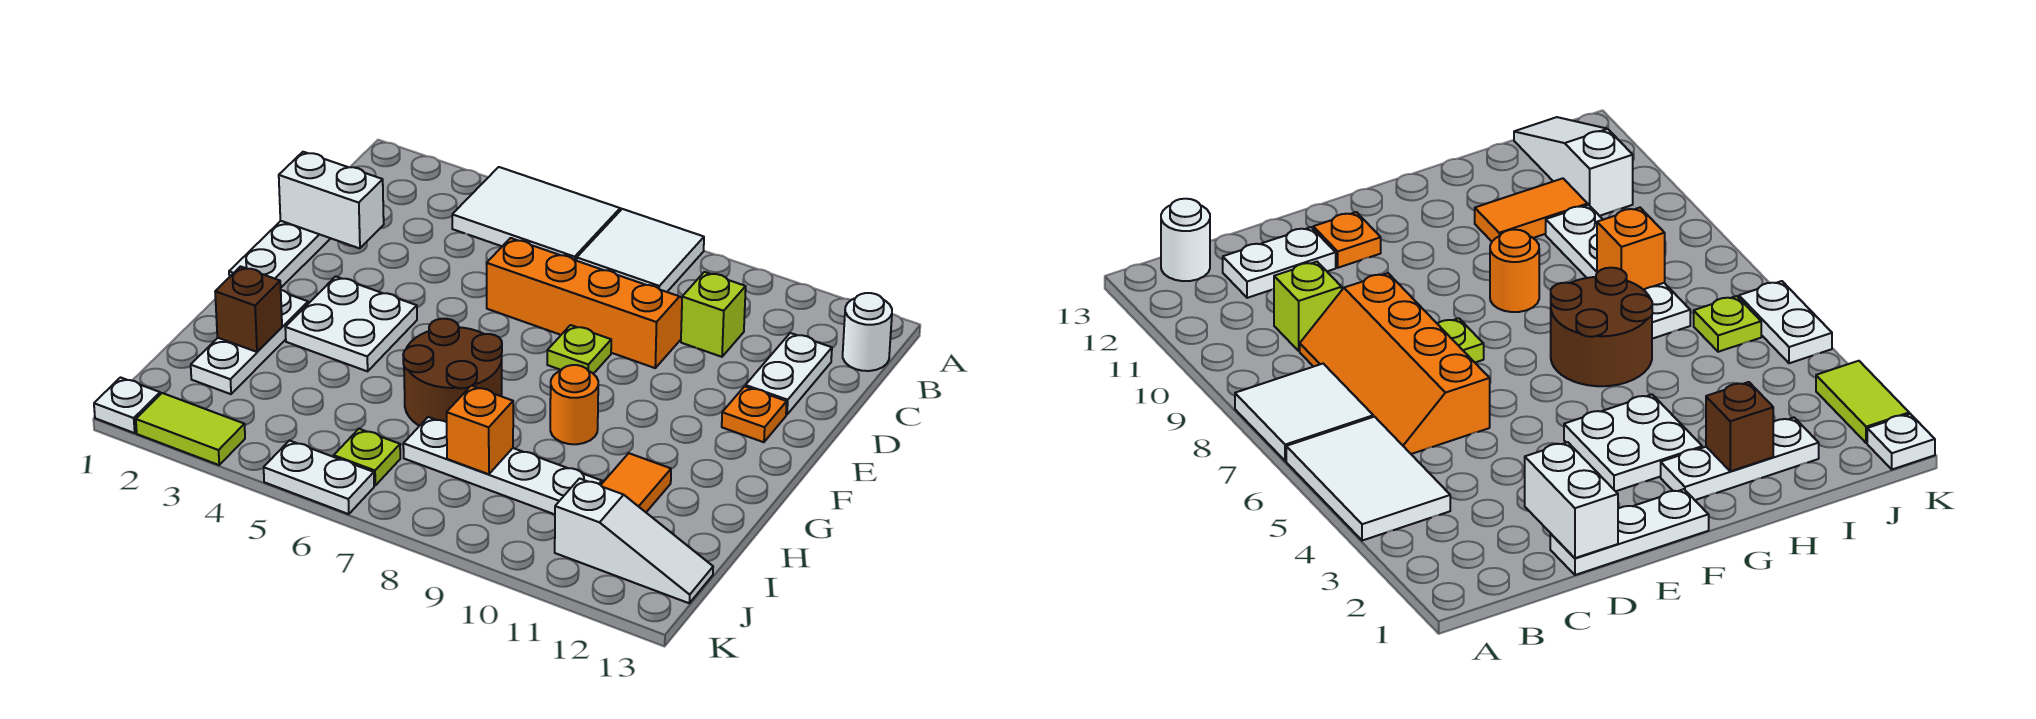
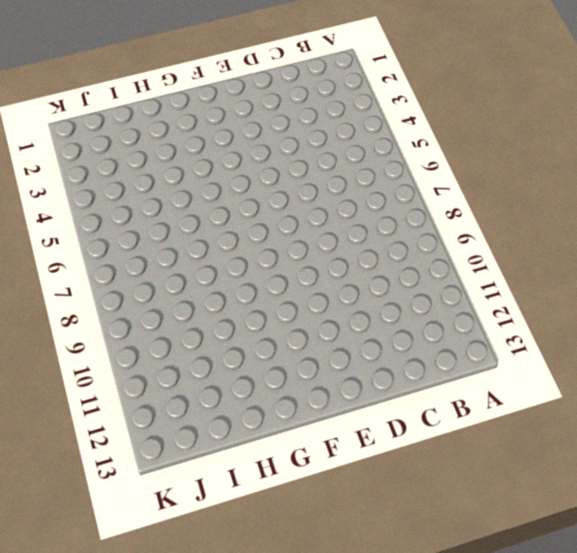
none -> white 2x3 tile [452,167,620,261]
none -> white 2x2 tile [577,209,704,292]
none -> white 1x1 round brick [843,293,892,371]

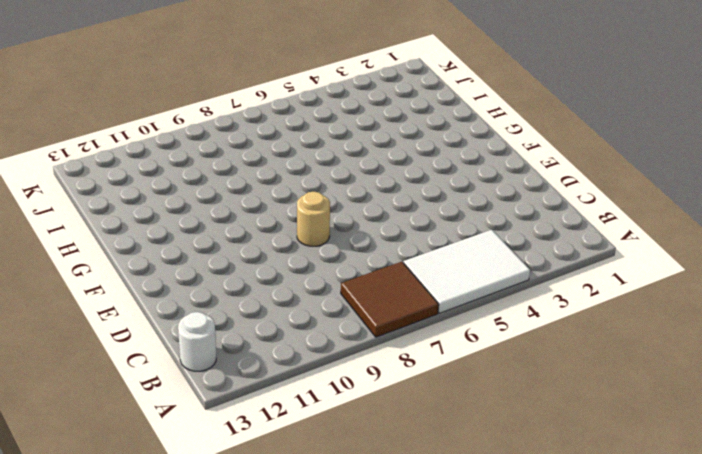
brown 2x2 tile [341,262,439,337] -> white 2x2 tile [577,209,704,292]
tan 1x1 round brick [297,192,330,246] -> lime 1x1 plate [547,325,611,374]
none -> orange 2x4 slope [487,238,682,368]
none -> lime 1x1 brick [681,272,746,357]
none -> white 1x2 plate [745,333,832,415]

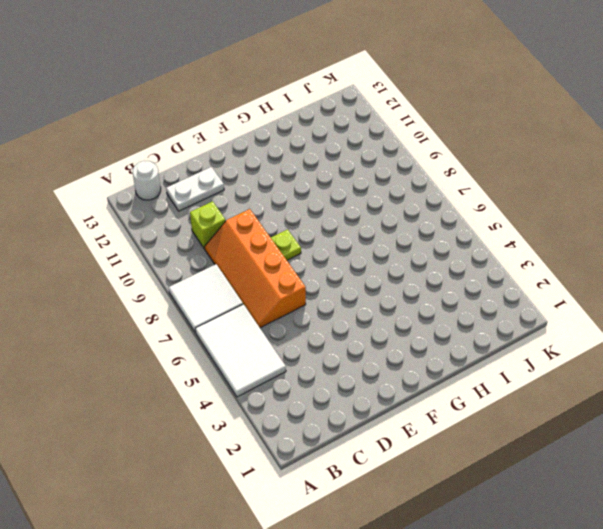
none -> white 1x3 plate [229,221,331,287]
none -> orange 1x1 plate [722,386,787,442]
none -> white 2x2 plate [285,276,417,371]

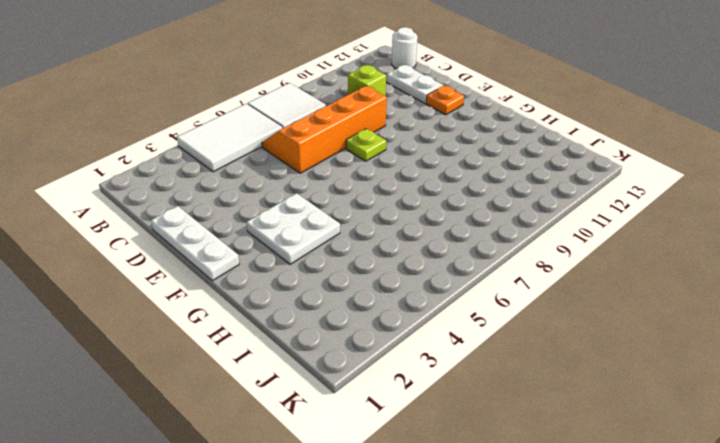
none -> white 1x3 plate [191,290,308,394]
none -> brown 2x2 round brick [403,319,502,426]
none -> orange 1x1 round brick [550,365,598,444]

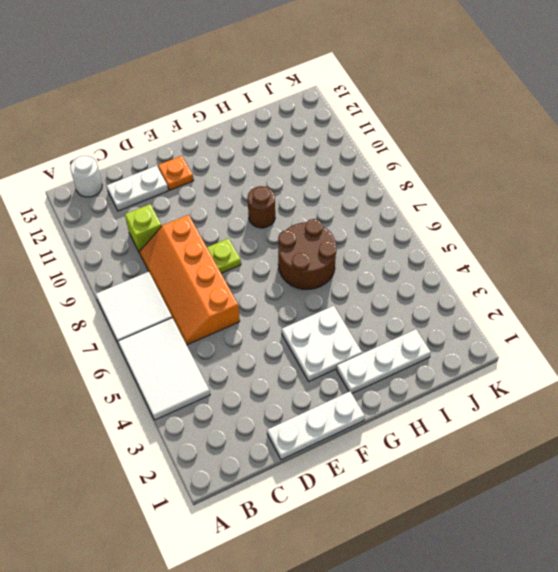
brown 1x1 round brick [248,186,275,228] -> orange 1x1 round brick [550,365,598,444]
none -> orange 1x2 tile [601,453,671,512]
none -> white 1x4 plate [403,417,602,514]
none -> lime 1x1 plate [334,429,400,485]

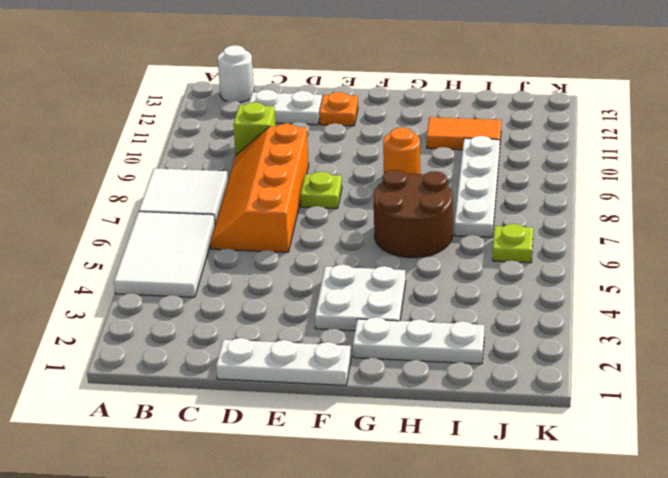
none -> white 1x3 slope [555,479,713,603]
none -> white 1x1 plate [94,377,160,433]
none -> lime 1x2 tile [136,393,245,465]

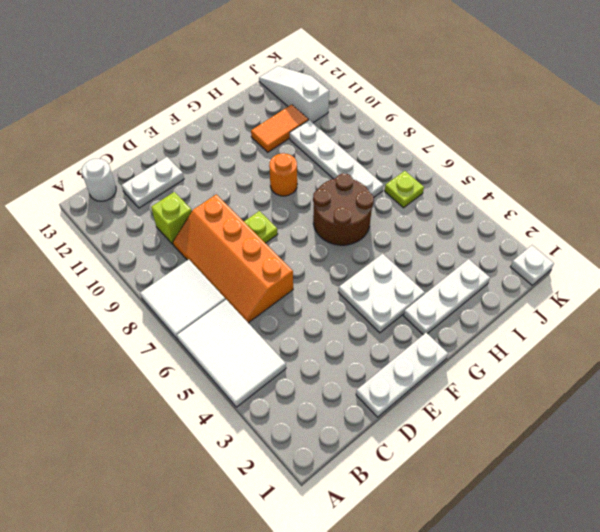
none -> orange 1x1 plate [722,386,787,442]
none -> lime 1x2 tile [136,393,245,465]
none -> white 1x2 plate [264,440,374,514]

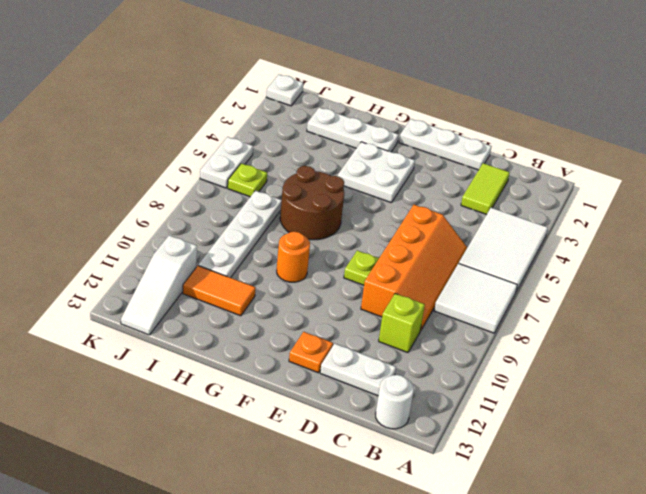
lime 1x2 tile [461,163,510,215] -> lime 1x2 tile moved to [136,393,245,465]
none -> white 1x2 brick [279,152,384,248]
none -> brown 1x1 brick [215,266,282,352]
none -> orange 1x1 brick [447,386,513,474]

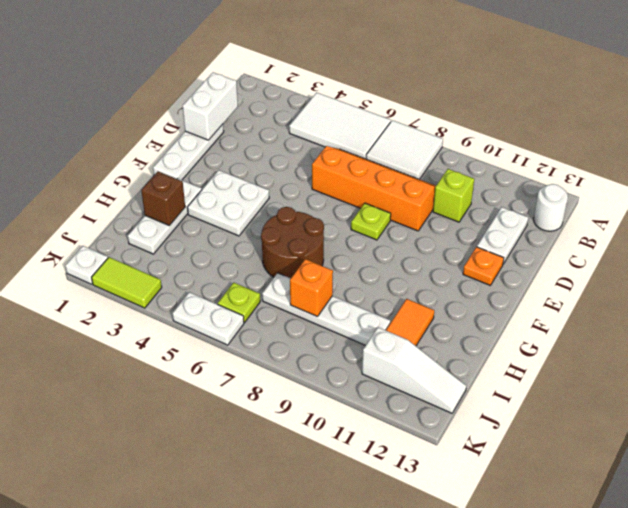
white 1x2 brick [183,72,238,140] -> white 1x2 brick turned to [279,152,384,248]
none -> orange 1x1 round brick [550,365,598,444]

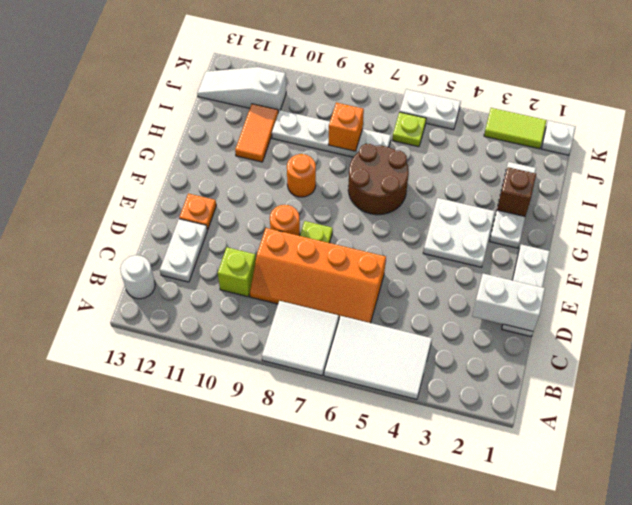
orange 1x1 round brick [270,205,300,236] -> none

